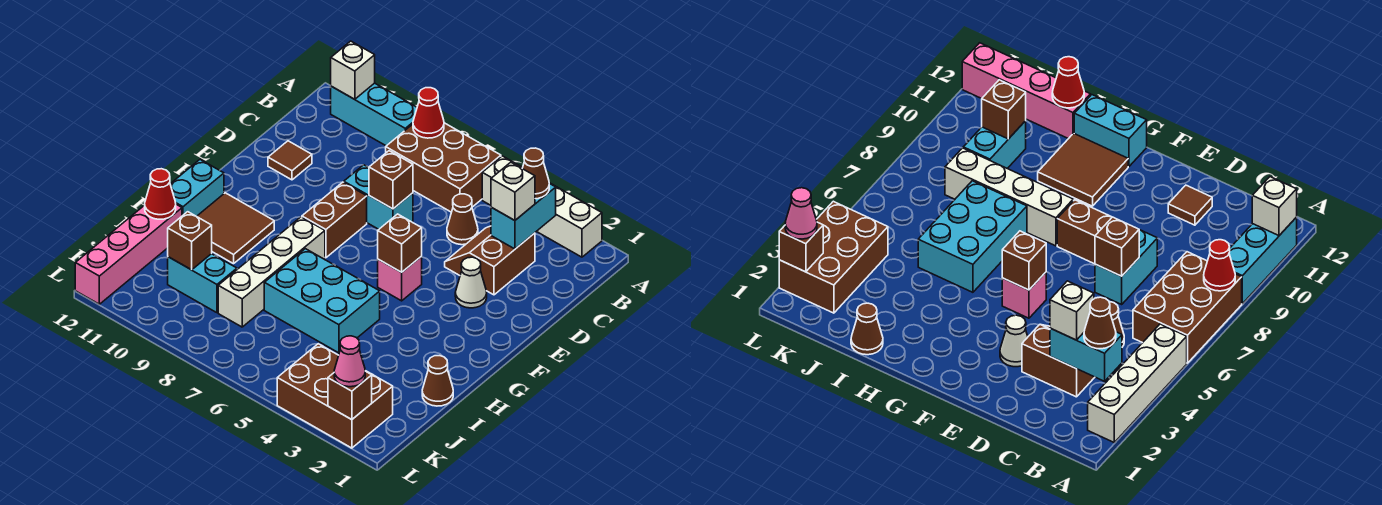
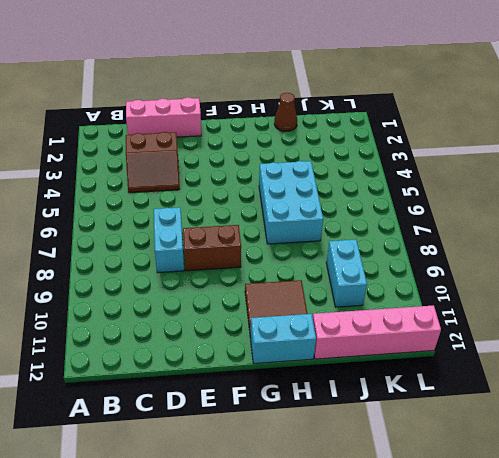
pink 1x3 brick [126,97,201,137] -> none
none -> white 1x4 brick [482,156,602,257]
none -> brown 2x3 brick [386,123,501,212]
none -> cyan 1x3 brick [331,83,417,146]

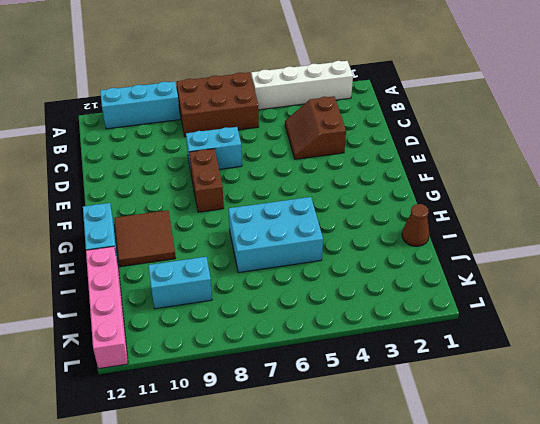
none -> brown 1x1 cone [447,194,478,245]
none -> brown 1x1 tile [268,141,312,180]
none -> white 1x1 cone [455,257,487,308]

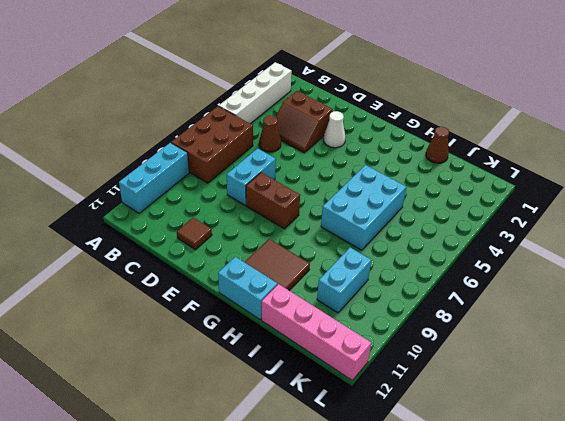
none -> pink 1x1 brick [378,257,422,301]
none -> white 1x4 brick [218,217,325,327]
none -> brown 2x3 brick [277,344,393,448]

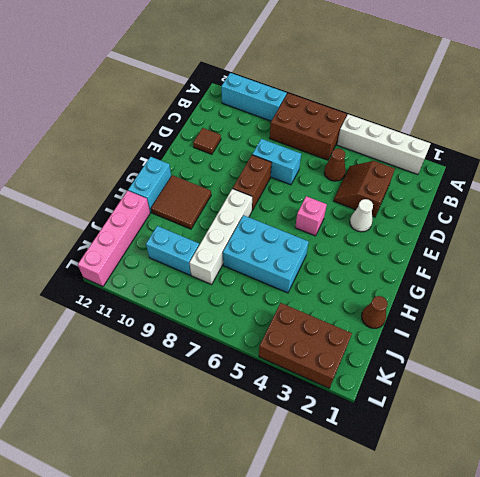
none -> red 1x1 cone [413,88,444,138]
none -> white 1x1 brick [331,41,375,99]
none -> cyan 1x2 brick [491,183,556,249]

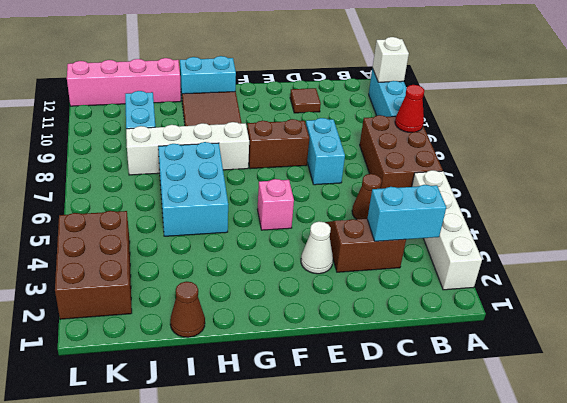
none -> brown 1x1 brick [369,151,413,209]
none -> brown 1x1 brick [378,214,422,272]
none -> red 1x1 cone [145,169,176,219]

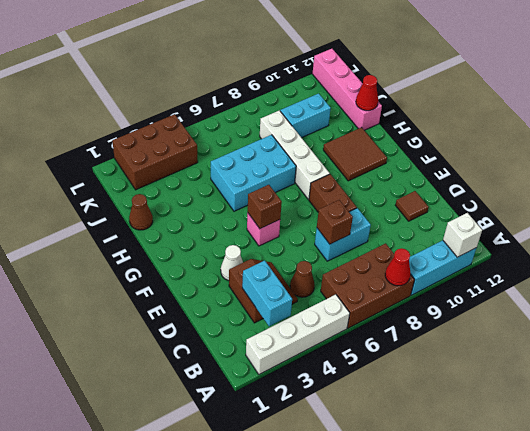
none -> cyan 1x2 brick [170,160,224,216]
none -> brown 1x1 brick [168,212,212,270]
none -> brown 1x1 brick [328,371,372,420]

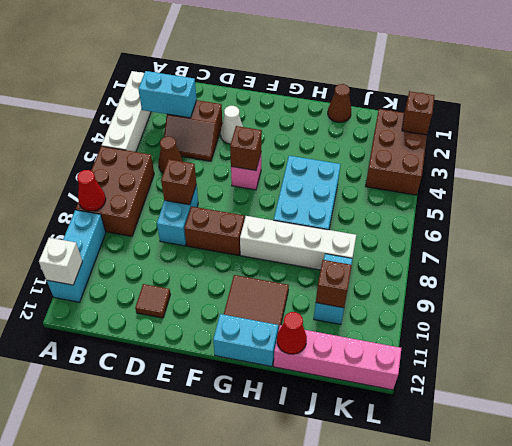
none -> brown 1x1 cone [522,148,549,199]
none -> white 1x1 brick [491,162,535,220]
none -> pink 1x1 cone [334,336,365,387]

